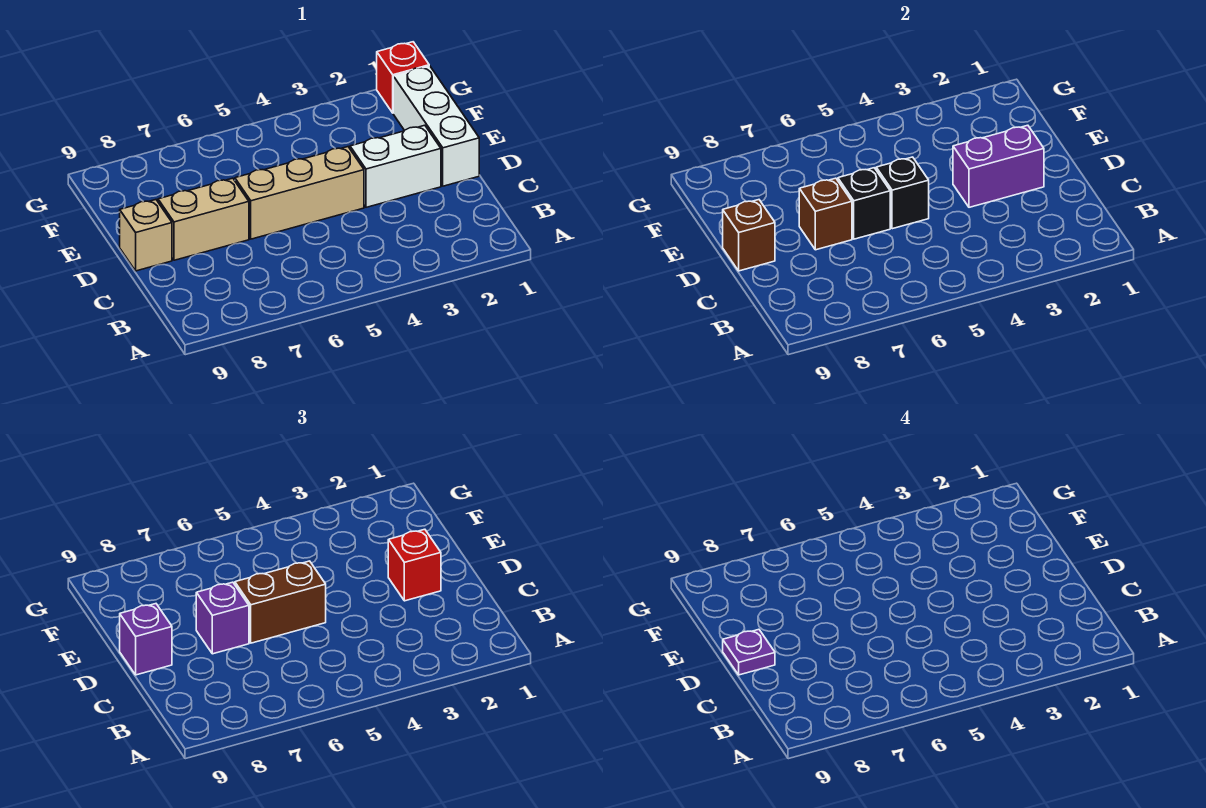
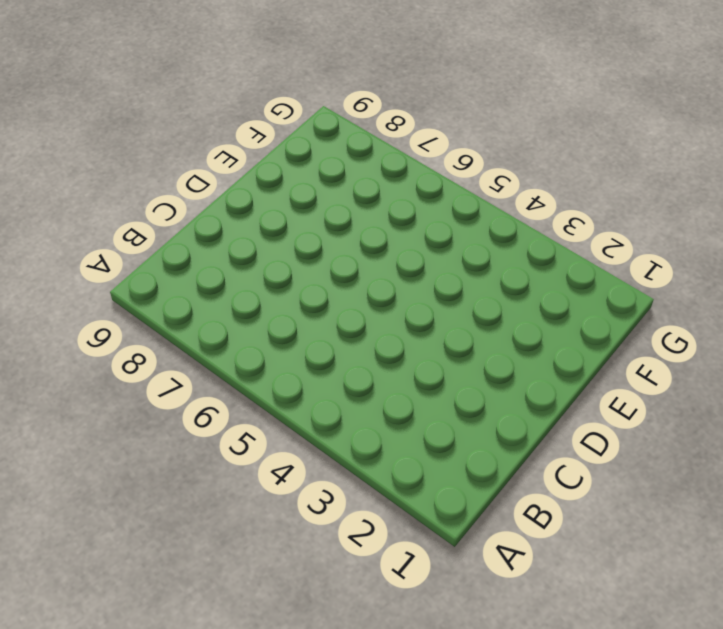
none -> white 1x3 brick [393,66,479,186]
none -> white 1x2 brick [350,125,441,207]
none -> tan 1x3 brick [235,147,364,239]

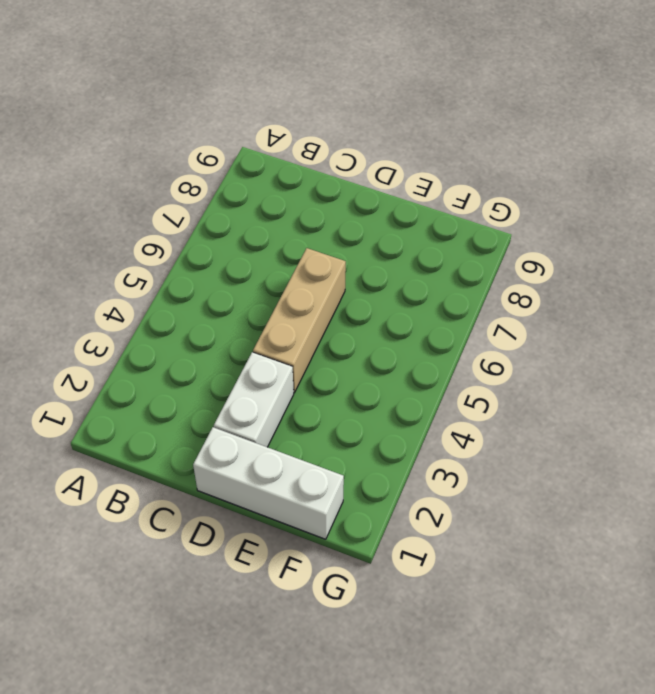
none -> tan 1x2 brick [158,178,249,260]
none -> tan 1x1 brick [120,200,172,271]
none -> red 1x1 brick [377,42,429,113]

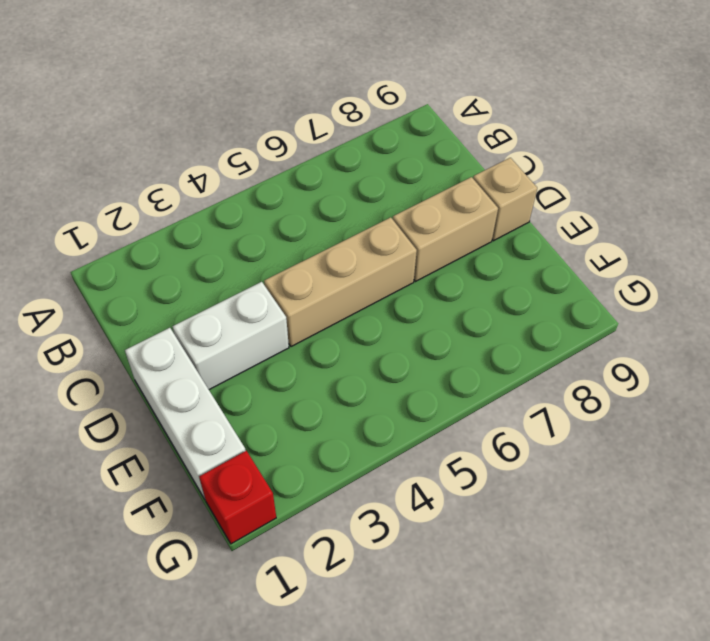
none -> purple 1x2 brick [953,125,1044,207]
none -> black 1x1 brick [876,157,929,229]
none -> black 1x1 brick [838,168,890,239]

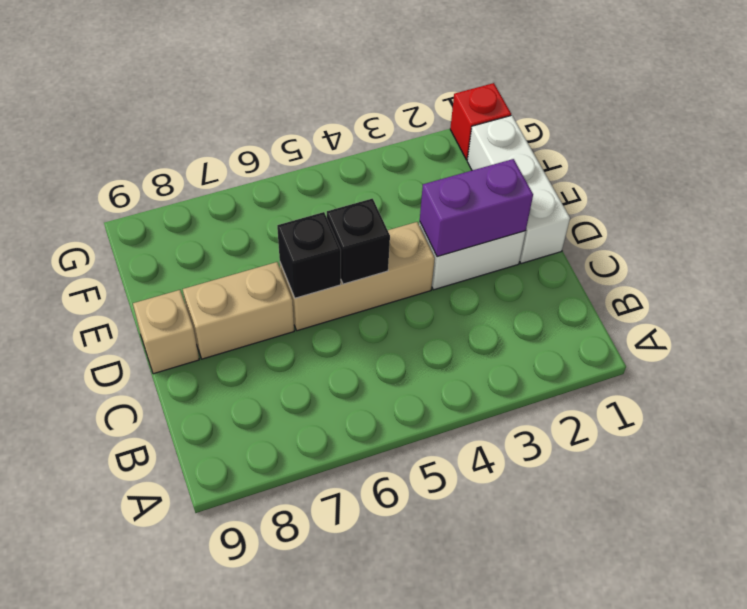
none -> brown 1x1 brick [799,178,852,250]
none -> brown 1x1 brick [723,200,775,271]
none -> red 1x1 brick [388,529,441,601]

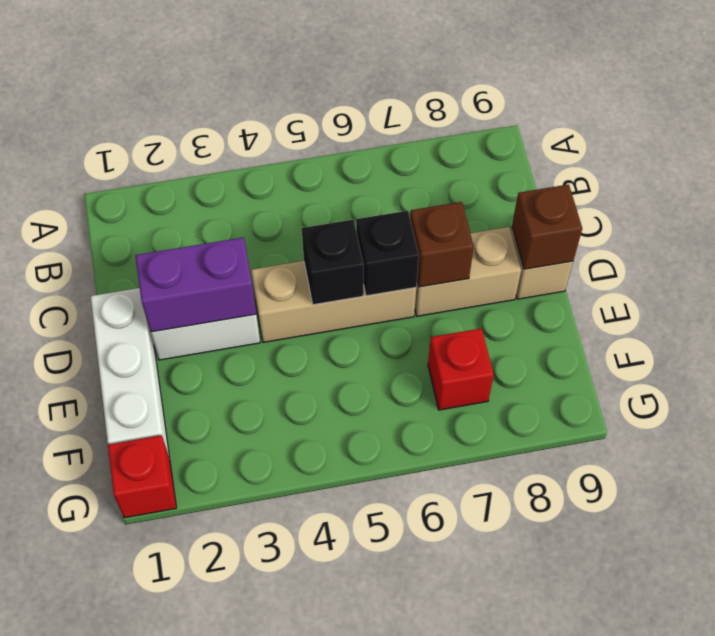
red 1x1 brick [428,328,494,410] -> red 1x1 brick moved to [388,529,441,601]
none -> brown 1x2 brick [235,561,326,643]
none -> purple 1x1 brick [196,582,249,654]
none -> purple 1x1 brick [120,604,172,675]

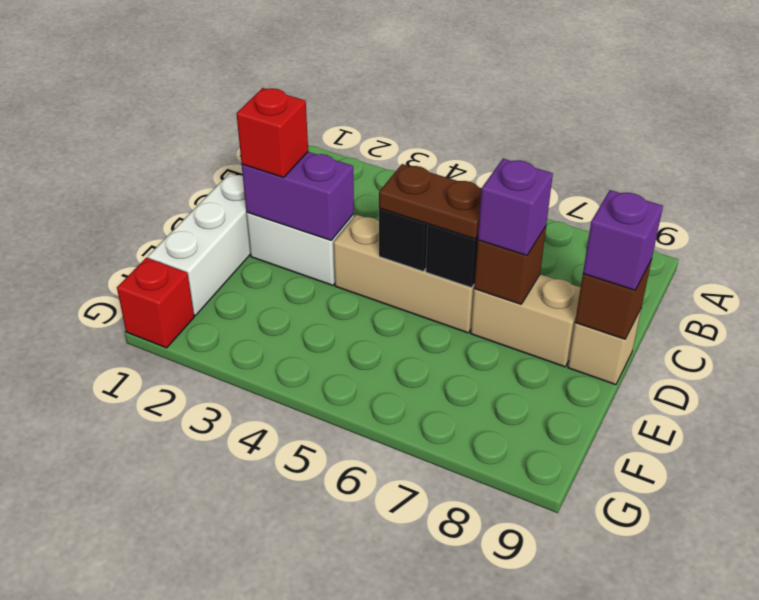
brown 1x2 plate [379,164,482,239] -> brown 1x2 brick [235,561,326,643]
none -> purple 1x1 plate [723,629,775,675]

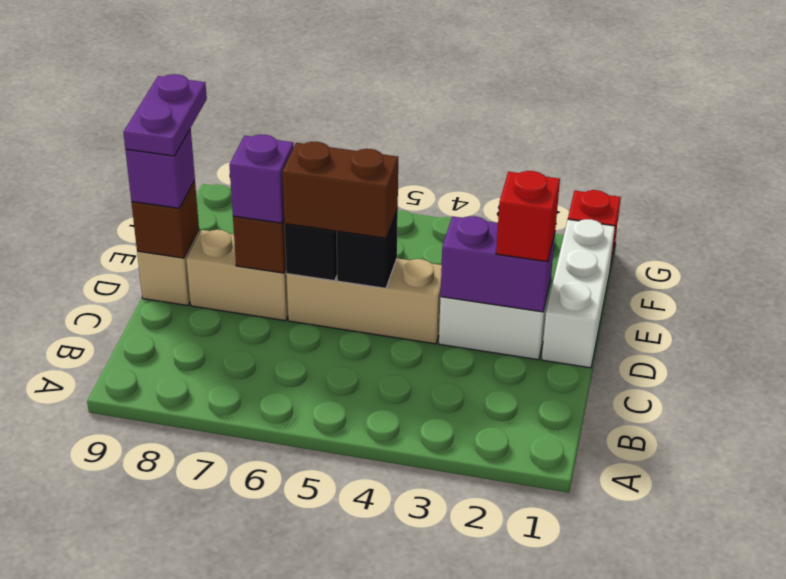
purple 1x2 plate [123,74,207,156] -> purple 1x1 plate [723,629,775,675]

